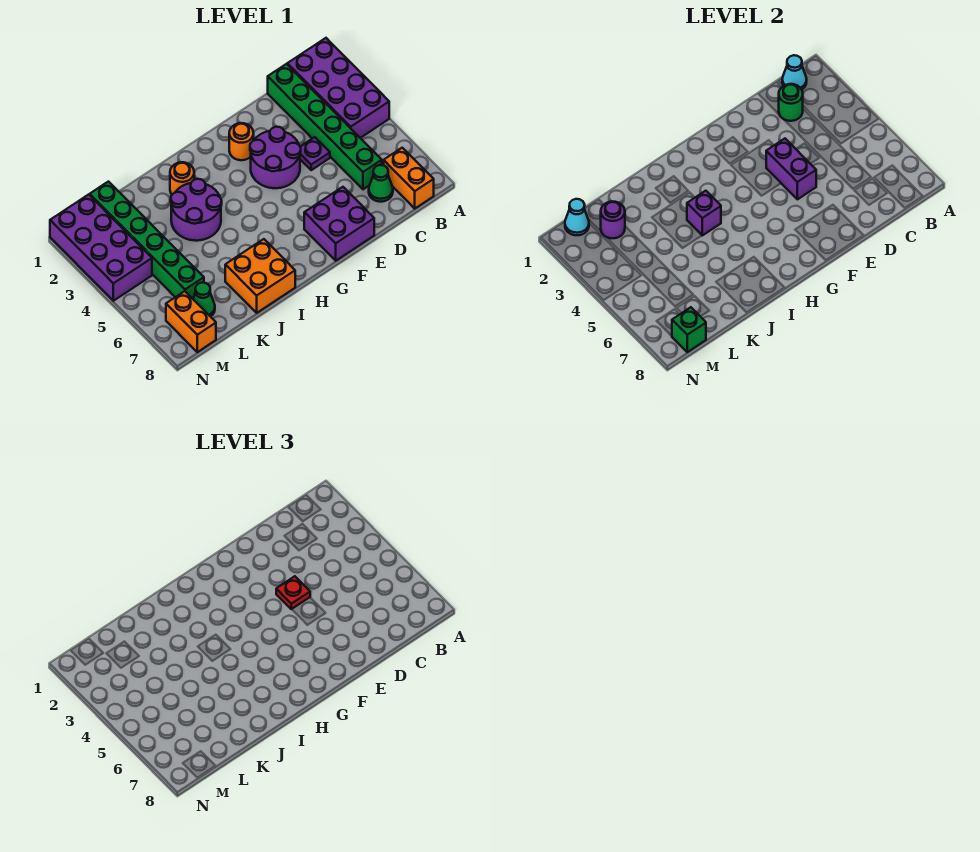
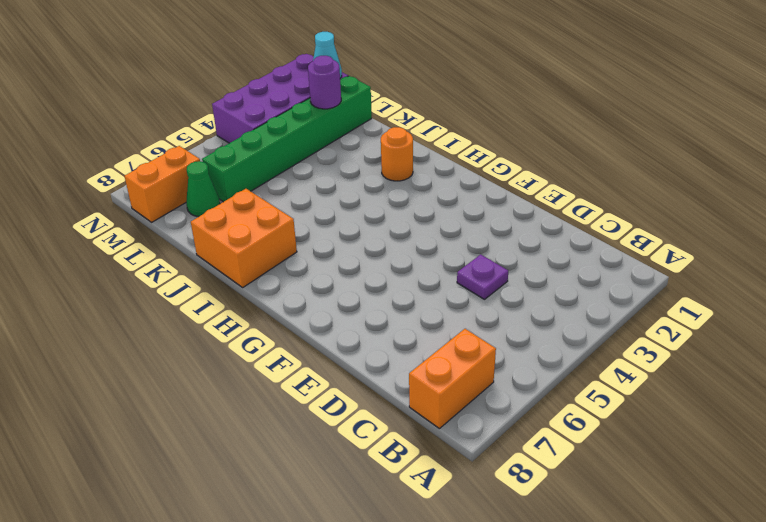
none -> purple 2x4 brick [287,38,389,138]
none -> green 1x6 brick [268,64,382,189]
none -> green 1x1 cone [369,165,393,202]

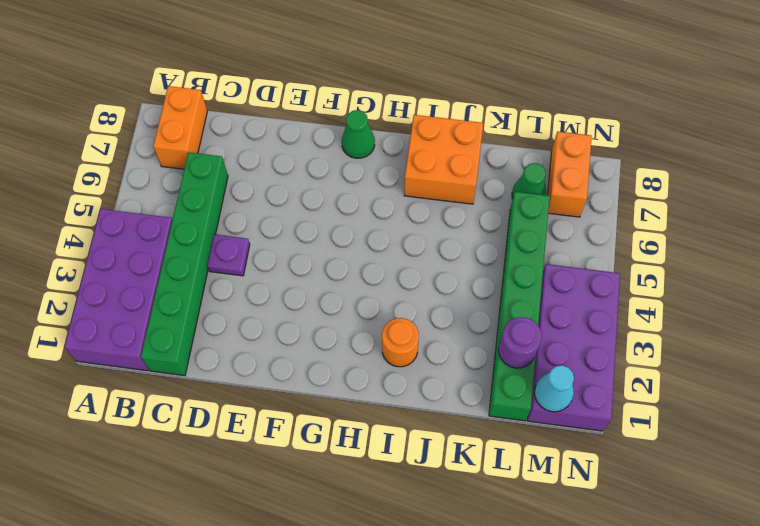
green 1x1 cone [342,110,375,158] -> green 1x1 cone moved to [369,165,393,202]
none -> purple 2x2 round brick [250,127,301,188]
none -> purple 2x2 brick [304,187,374,261]
none -> orange 1x1 round brick [229,123,253,160]

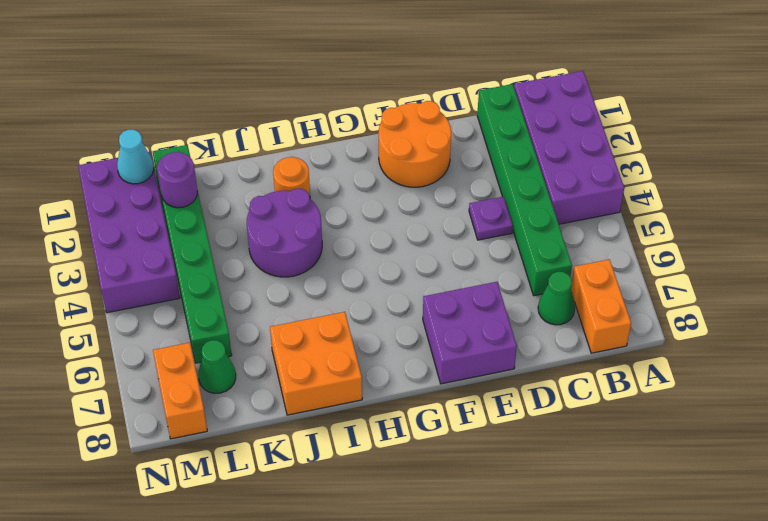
orange 2x2 round brick [379,101,451,187] -> orange 1x1 round brick [229,123,253,160]
none -> purple 2x2 round brick [250,127,301,188]
none -> cyan 1x1 cone [782,55,807,90]
none -> green 1x1 round brick [779,84,803,121]

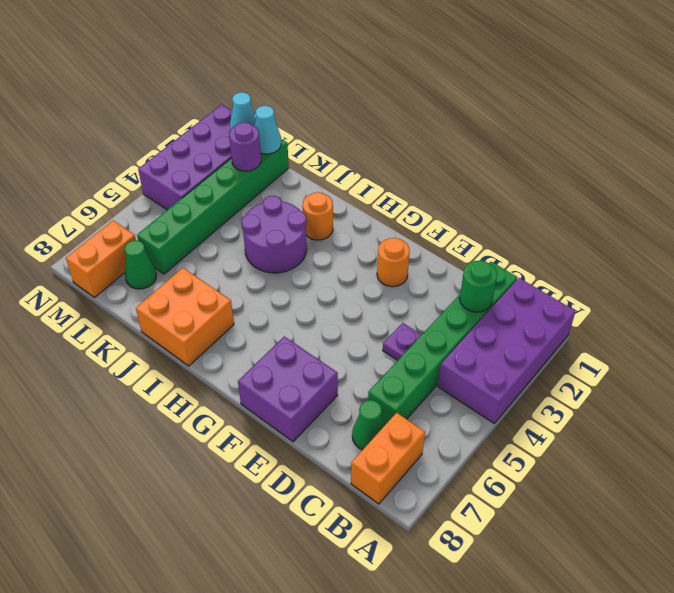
cyan 1x1 cone [255,106,281,154] -> cyan 1x1 cone moved to [782,55,807,90]
none -> purple 2x2 round brick [250,127,301,188]
none -> purple 1x2 brick [766,139,816,199]
none -> purple 1x1 brick [687,191,721,235]

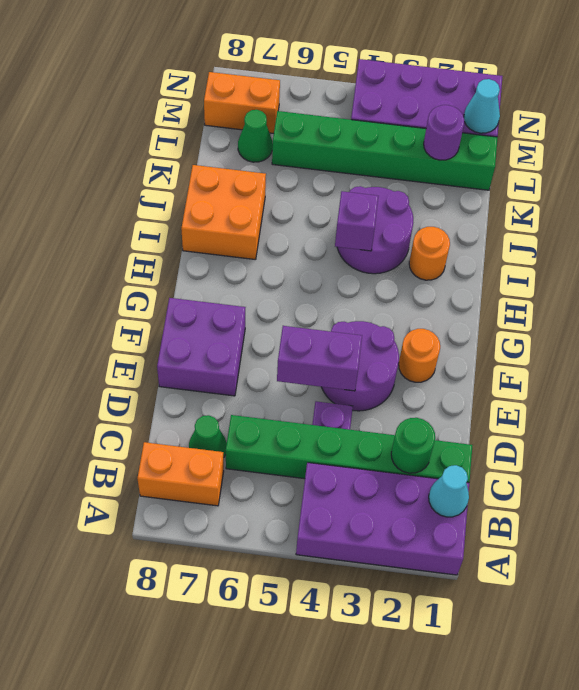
none -> green 1x1 brick [672,307,706,352]
none -> red 1x1 plate [276,576,310,609]

